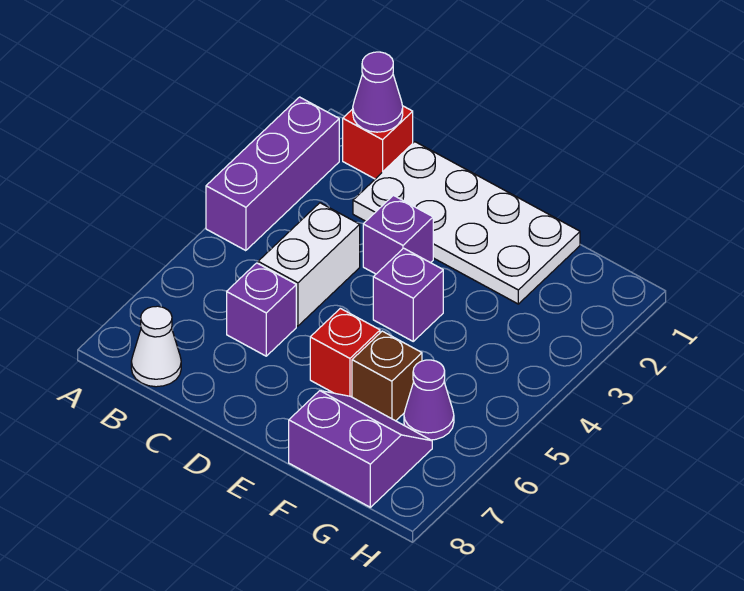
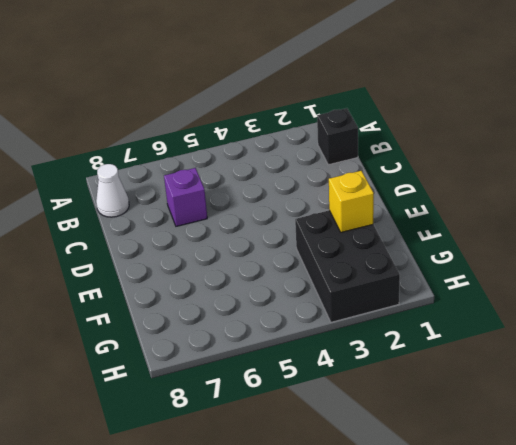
black 1x1 brick [317,108,358,165] -> red 1x1 brick [343,106,413,179]
black 2x3 brick [295,210,400,322] -> white 2x4 plate [353,142,580,304]
yellow 1x1 brick [329,171,374,232] -> none
none -> purple 1x3 brick [206,97,339,251]
none -> white 1x2 brick [258,203,360,326]
none -> purple 1x1 brick [363,195,433,274]

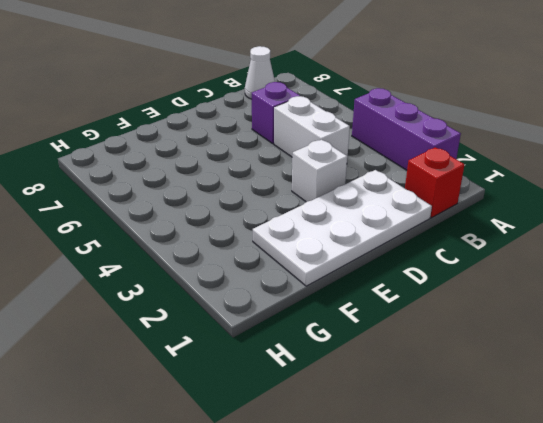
white 1x1 brick [292,140,347,202] -> purple 1x1 brick [363,195,433,274]
none -> purple 1x1 brick [373,248,443,341]
none -> red 1x1 brick [310,308,380,397]
none -> brown 1x1 brick [352,331,422,421]

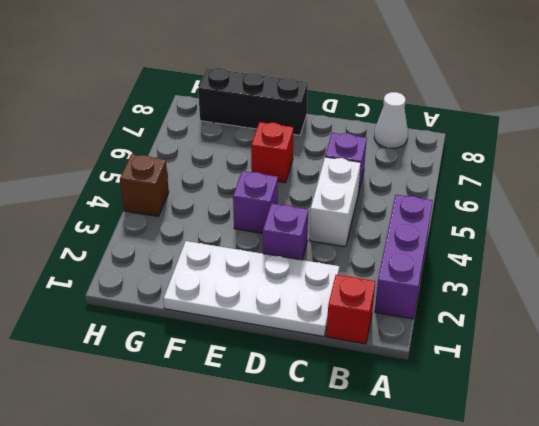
black 1x3 brick [198,68,308,135] -> purple 2x2 slope [289,391,432,507]
brown 1x1 brick [120,154,169,216] -> brown 1x1 brick moved to [352,331,422,421]
none -> purple 1x1 cone [404,360,454,440]
none -> purple 1x1 cone [353,52,403,132]

